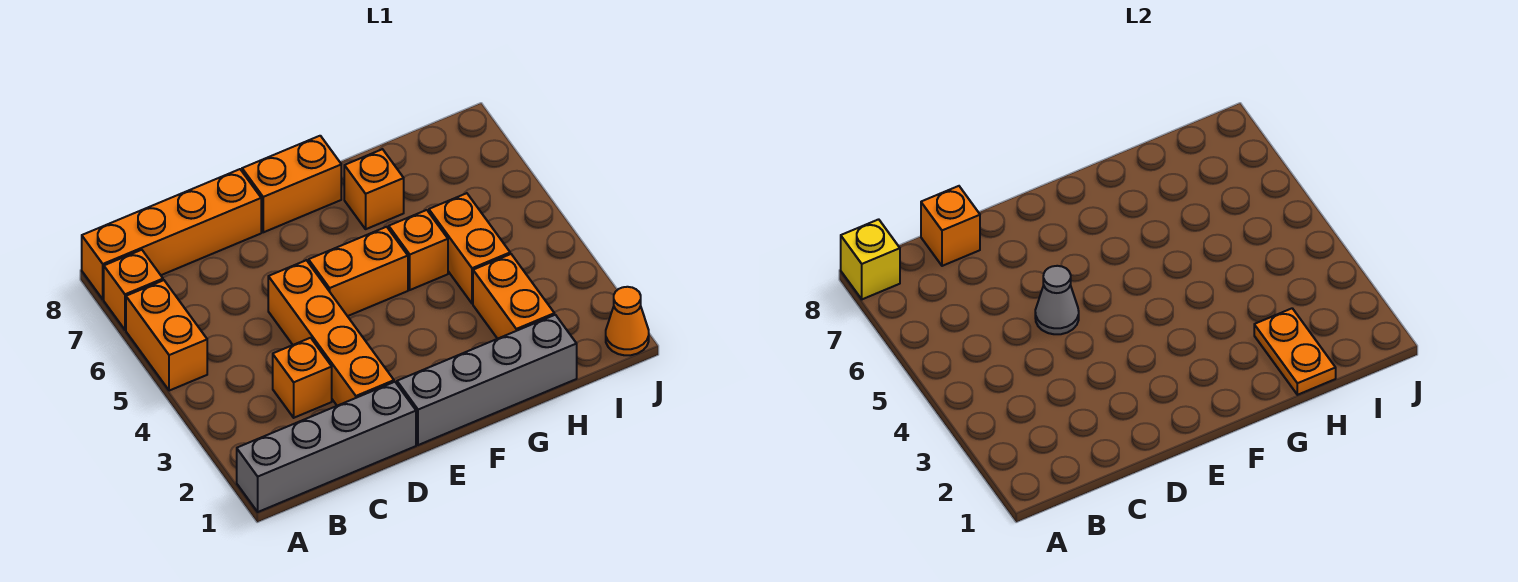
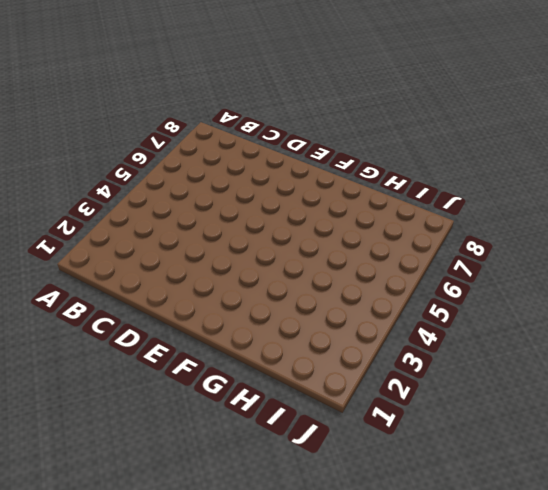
none -> grey 1x4 brick [237,382,416,512]
none -> orange 1x2 brick [126,280,207,391]
none -> orange 1x1 brick [104,250,163,330]

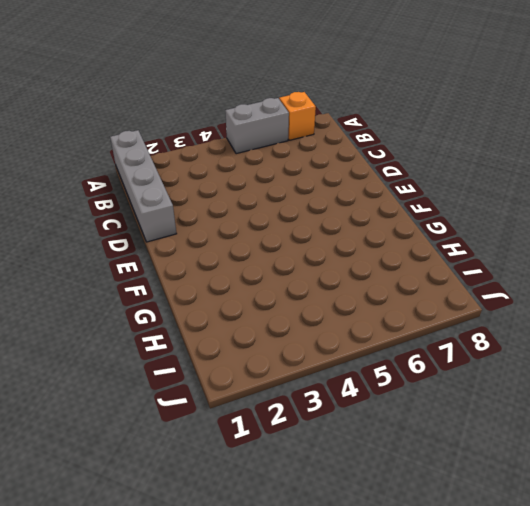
grey 1x2 brick [225,98,289,154] -> orange 1x2 brick [126,280,207,391]
none -> orange 1x4 brick [82,169,261,299]
none -> orange 1x1 brick [273,338,332,418]
none -> orange 1x4 brick [268,260,394,406]

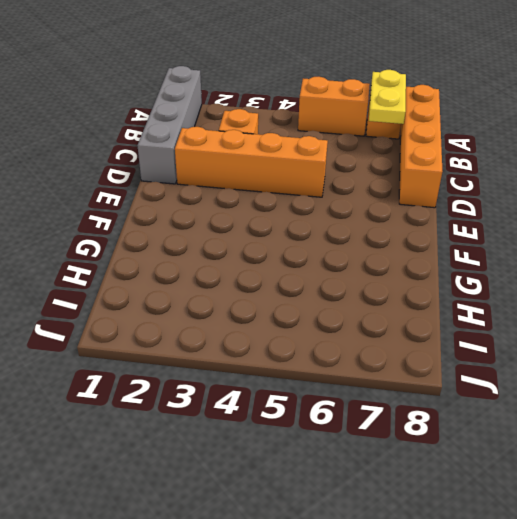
yellow 1x2 plate [369,70,406,124] -> none
none -> grey 1x4 brick [397,315,577,445]
none -> orange 1x2 brick [309,227,408,316]
none -> orange 1x2 brick [242,136,341,232]

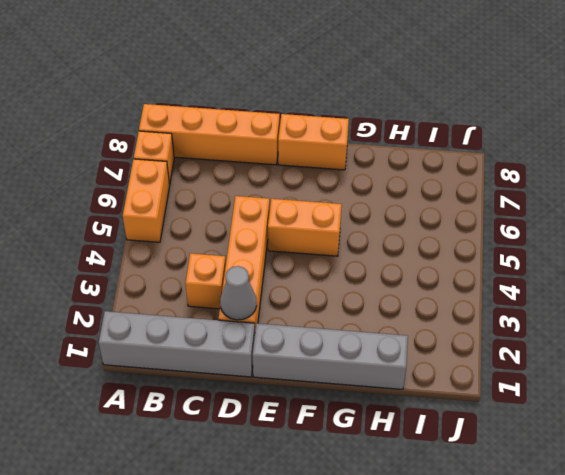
grey 1x1 cone [220,266,257,320] -> grey 1x1 cone moved to [1035,266,1079,334]
none -> orange 1x1 brick [389,210,448,290]
none -> orange 1x1 brick [344,149,404,229]
none -> orange 1x2 brick [473,254,554,339]

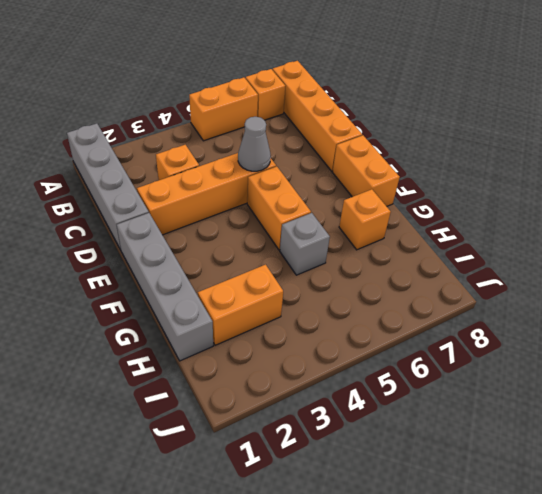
grey 1x1 brick [280,213,330,275] -> orange 1x1 brick [389,210,448,290]
none -> orange 1x2 brick [429,193,510,304]
none -> orange 1x1 cone [606,287,649,355]
none -> yellow 1x1 brick [841,219,900,299]

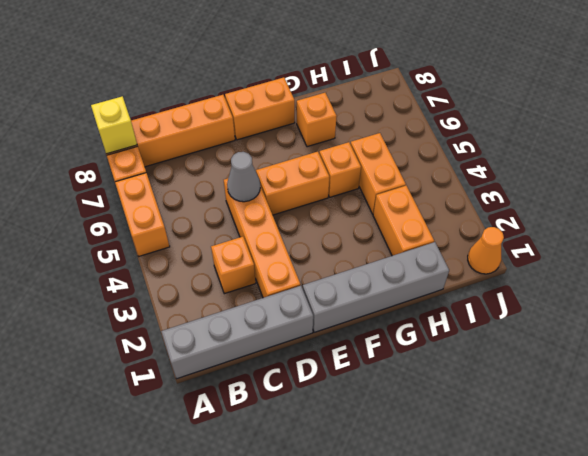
none -> orange 1x1 brick [921,186,980,266]
none -> orange 1x2 plate [1254,308,1336,395]

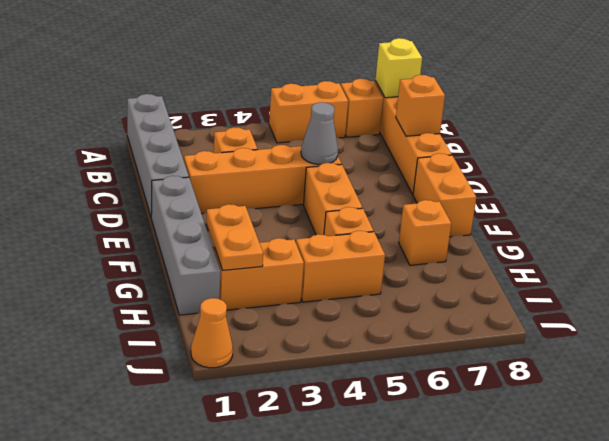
orange 1x2 plate [206,204,263,270] -> orange 1x2 plate turned to [1254,308,1336,395]

